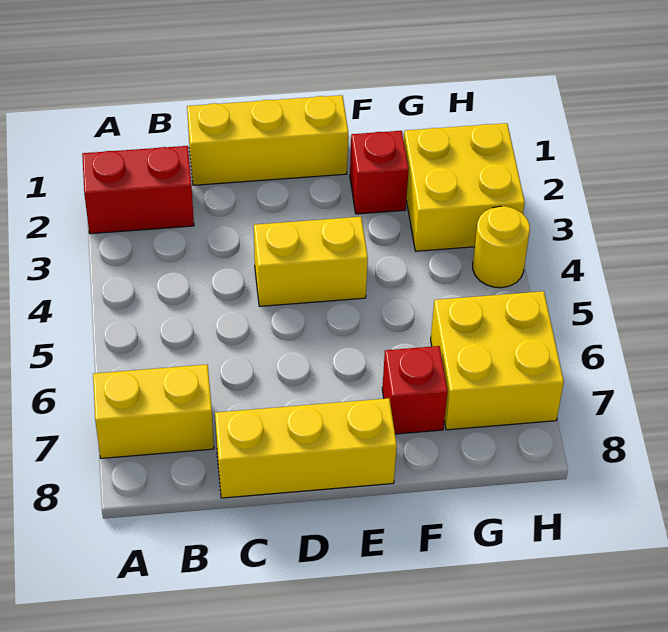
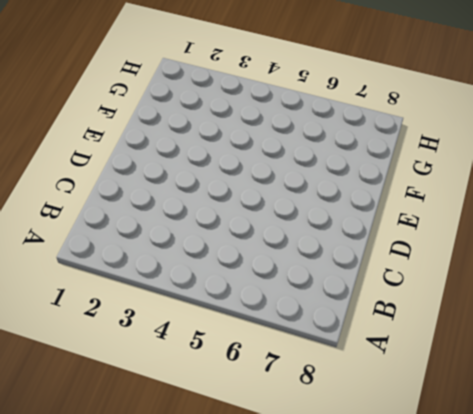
none -> red 1x2 brick [82,146,194,234]
none -> yellow 1x2 brick [93,364,214,458]

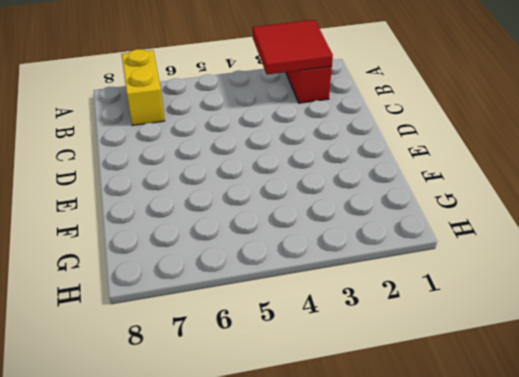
red 2x2 tile [253,20,333,75] -> none
none -> yellow 1x3 brick [187,95,348,185]
none -> yellow 1x3 brick [215,398,397,498]

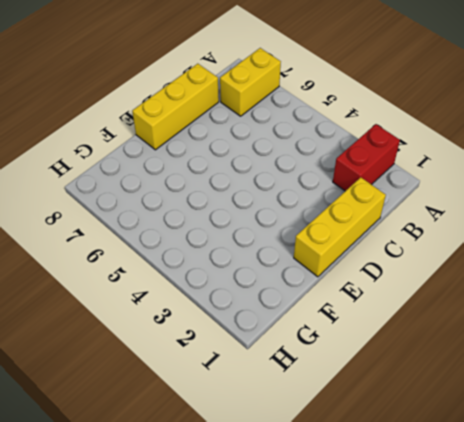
none -> yellow 1x2 brick [254,217,368,306]
none -> red 1x1 brick [350,131,409,214]

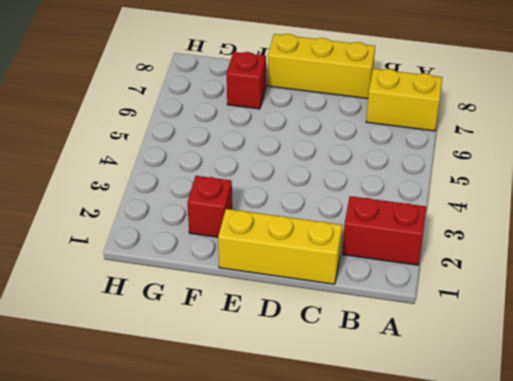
none -> yellow 1x2 brick [254,217,368,306]
none -> yellow 2x2 brick [404,123,525,251]

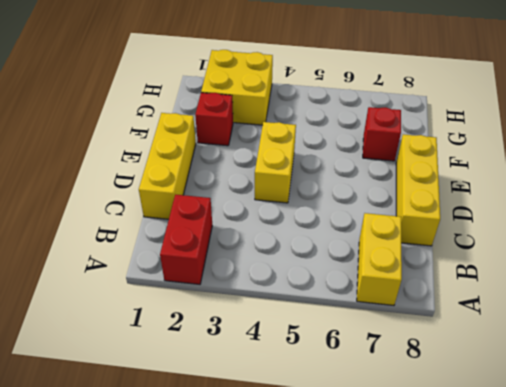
none -> yellow 2x2 brick [431,291,564,430]
none -> yellow 1x1 round brick [473,206,530,288]

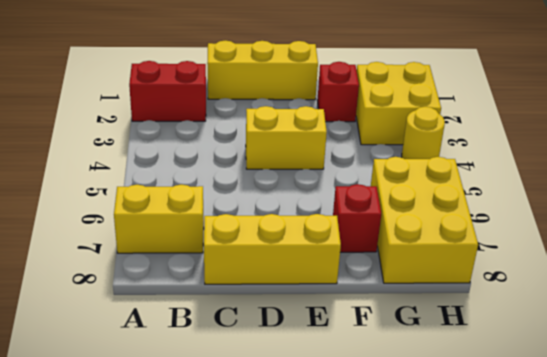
yellow 2x3 brick [371,157,478,283] -> yellow 2x2 brick [431,291,564,430]

